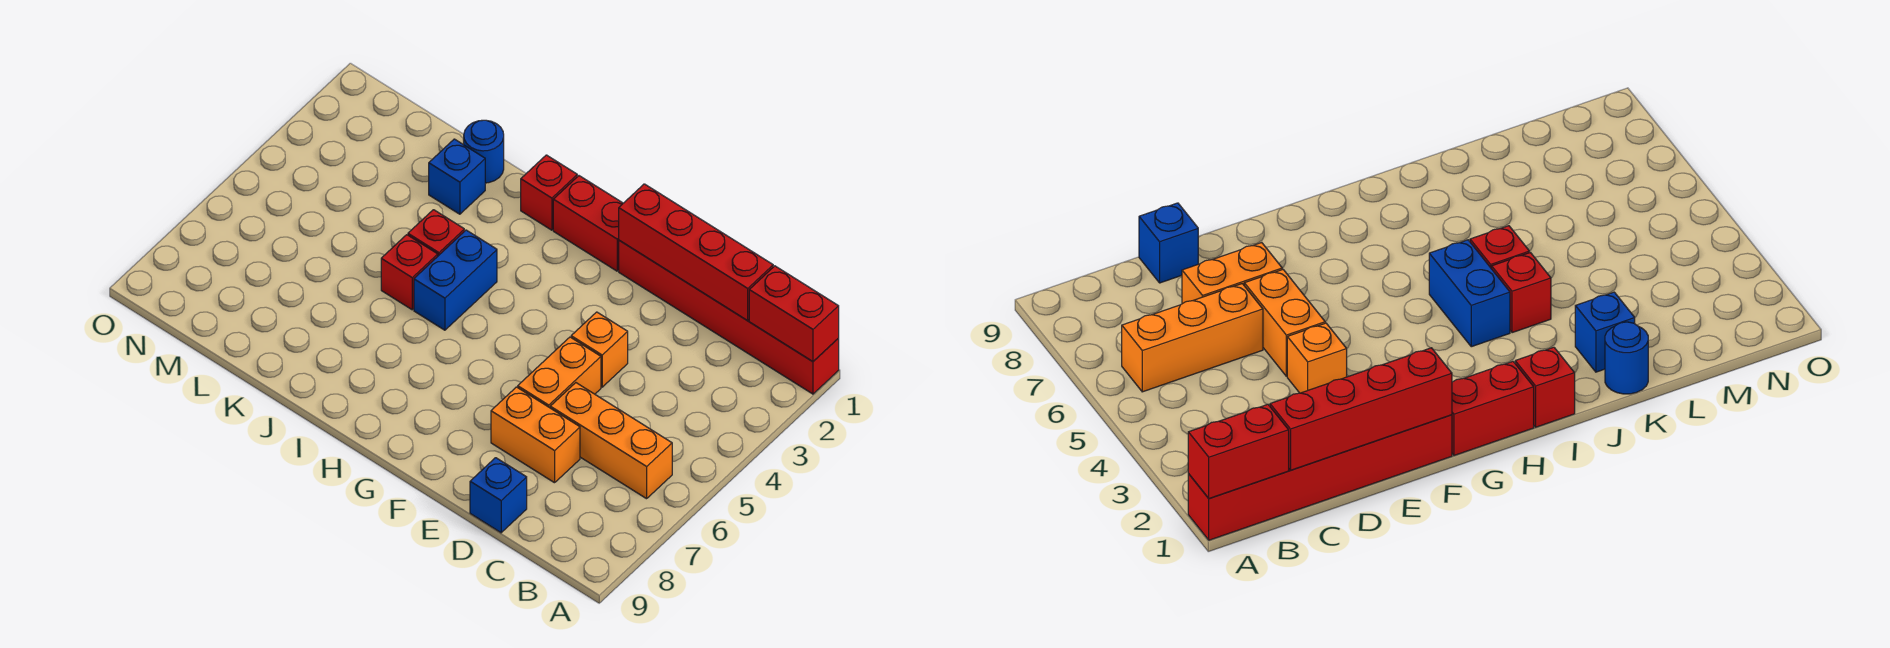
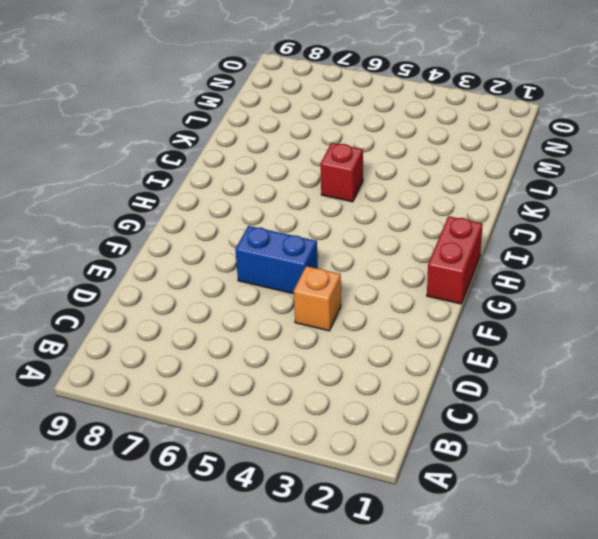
blue 1x2 brick [235,226,318,294] -> blue 1x2 brick moved to [414,230,497,330]
none -> red 1x6 brick [619,240,839,394]
none -> orange 1x3 brick [550,383,672,499]
none -> orange 1x2 brick [491,387,580,483]

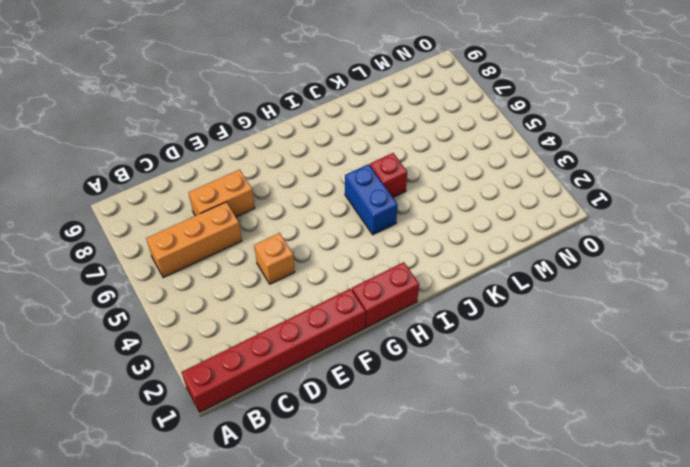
none -> blue 1x1 brick [470,458,527,533]
none -> orange 1x2 brick [518,337,601,408]
none -> red 1x1 brick [521,155,577,230]

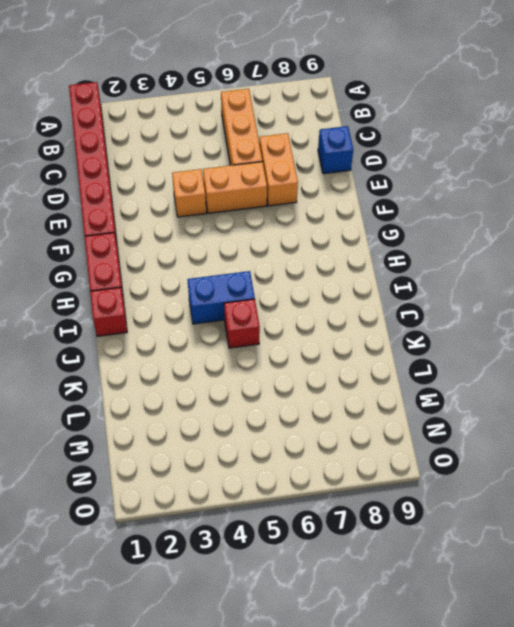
none -> red 1x1 brick [408,210,464,256]
none -> blue 1x1 round brick [464,120,504,183]
none -> blue 1x1 brick [429,139,485,214]

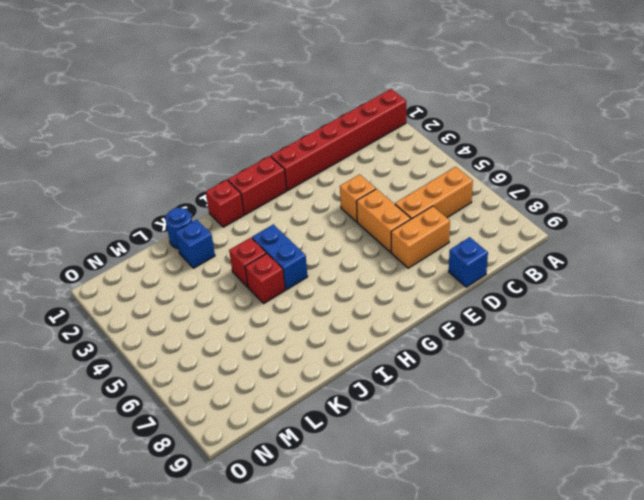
none -> red 1x2 brick [749,266,839,362]
none -> red 1x4 brick [619,184,773,321]

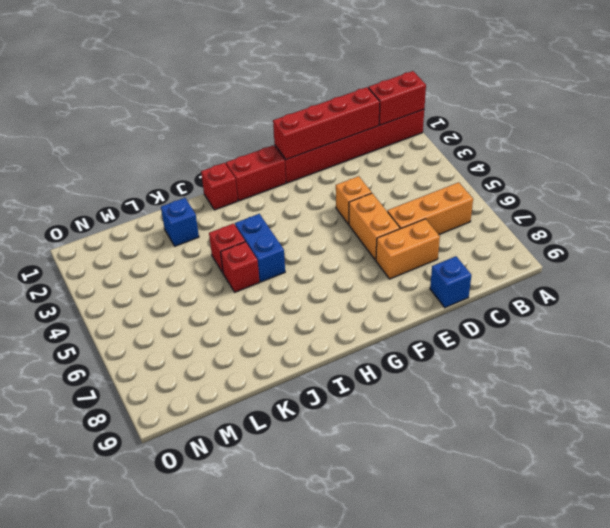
none -> blue 1x1 round brick [464,120,504,183]

